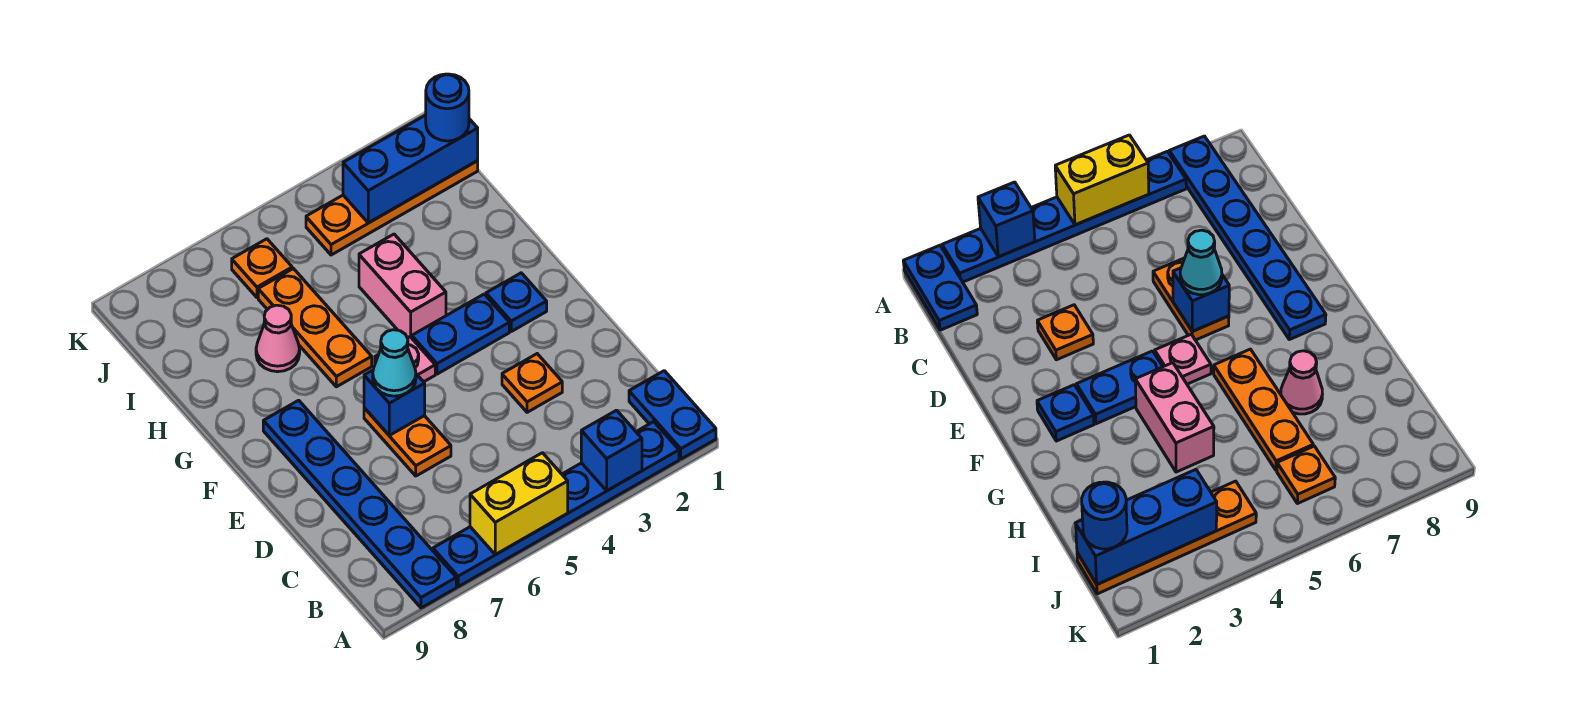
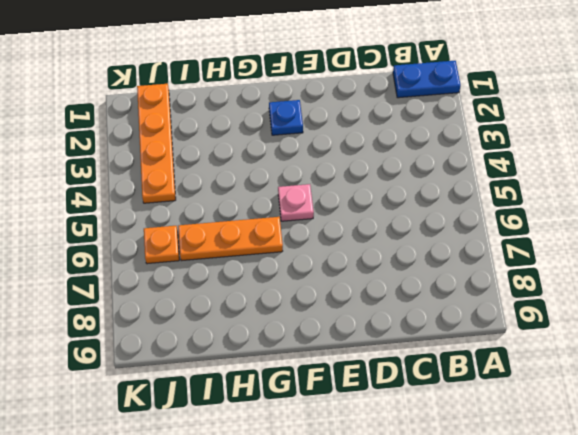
none -> blue 1x6 plate [433,422,679,587]
none -> blue 1x6 plate [263,400,456,608]
none -> orange 1x1 plate [502,354,562,412]

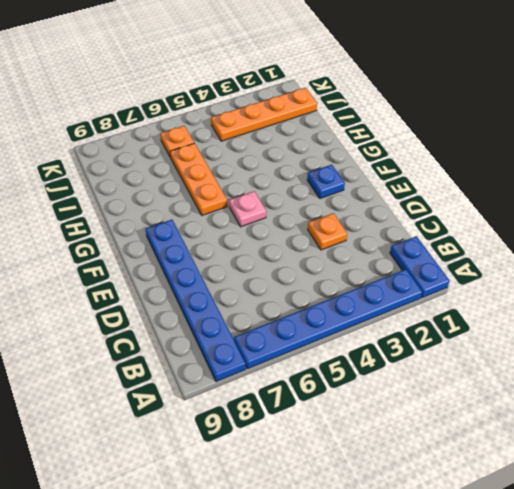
none -> orange 1x2 plate [364,408,451,476]
none -> blue 1x2 plate [412,294,509,374]
none -> pink 1x2 brick [359,234,446,338]

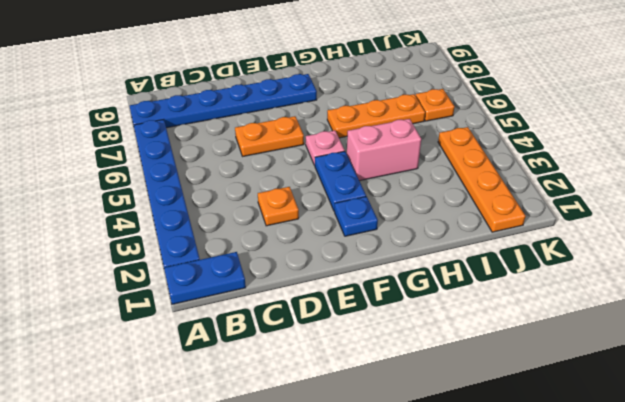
none -> pink 1x1 cone [256,305,300,372]
none -> blue 1x1 brick [581,410,642,491]
none -> yellow 1x2 brick [470,453,568,555]

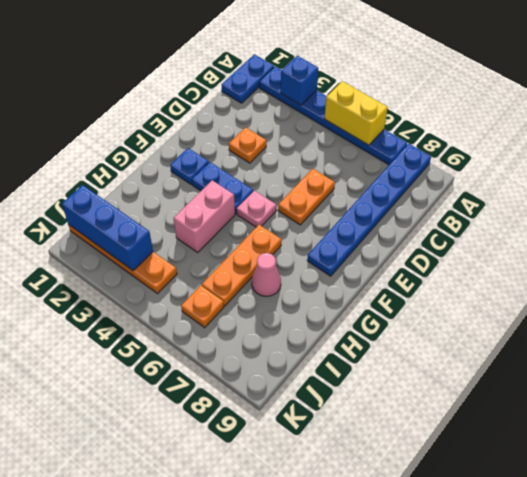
none -> blue 1x1 brick [364,370,425,435]
none -> cyan 1x1 cone [373,330,416,396]
none -> blue 1x1 round brick [426,74,469,141]

